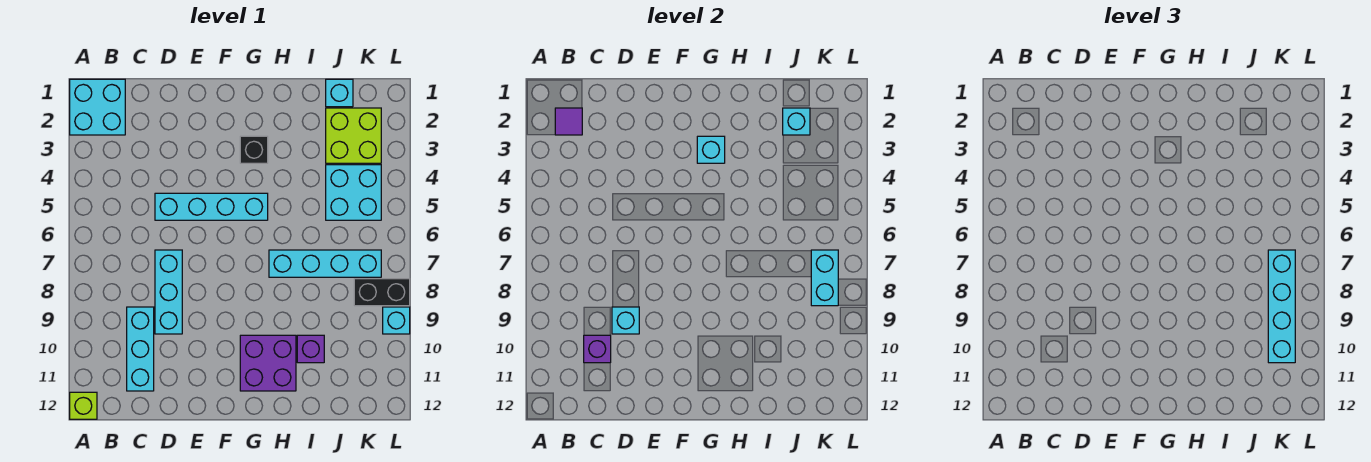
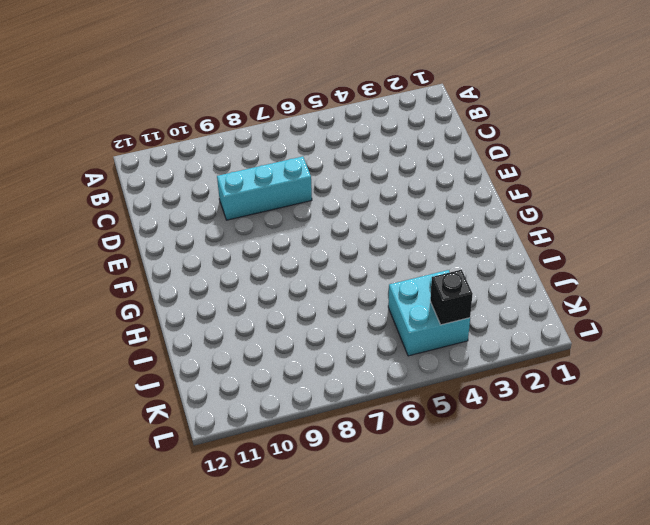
black 1x1 brick [430,270,473,325] -> black 1x1 brick moved to [240,136,268,163]
none -> cyan 2x2 brick [70,79,125,135]
none -> lime 1x1 brick [70,392,97,419]
none -> cyan 1x3 brick [127,307,154,391]

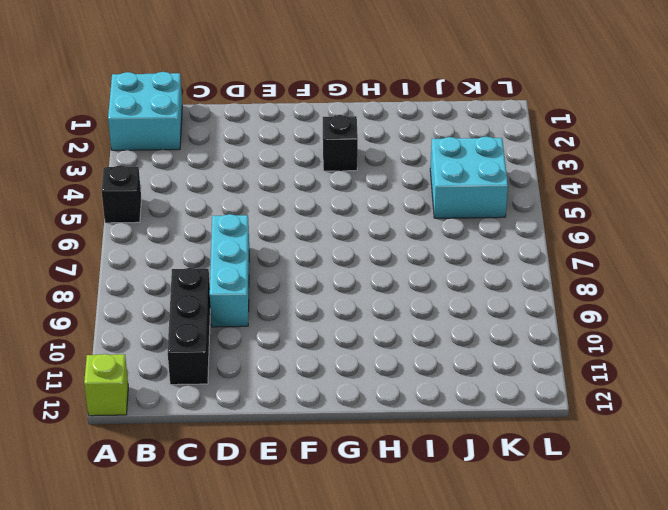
black 1x1 brick [102,165,141,223] -> none
black 1x3 brick [168,268,210,385] -> cyan 1x3 brick [127,307,154,391]
none -> cyan 1x4 brick [155,193,268,220]
none -> purple 2x2 brick [240,335,296,391]
none -> cyan 1x4 brick [269,250,381,277]

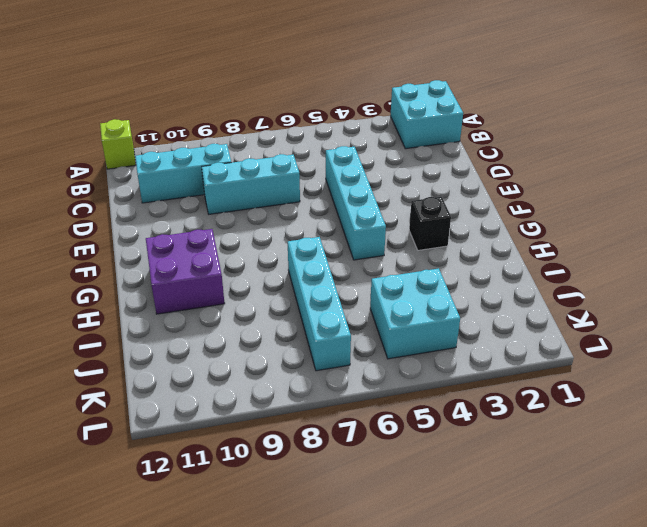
none -> purple 1x1 brick [297,335,324,363]
none -> cyan 1x1 brick [326,79,353,107]
none -> lime 2x2 brick [326,108,381,163]

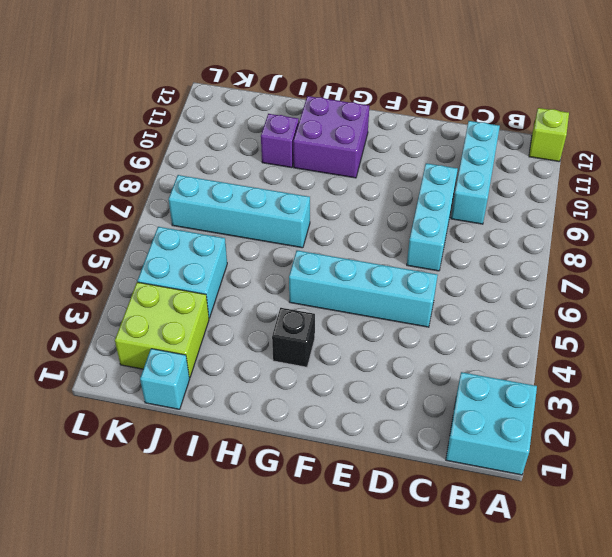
none -> black 1x2 brick [354,279,410,306]
none -> cyan 1x1 brick [383,307,410,334]
none -> purple 1x1 tile [555,108,582,135]

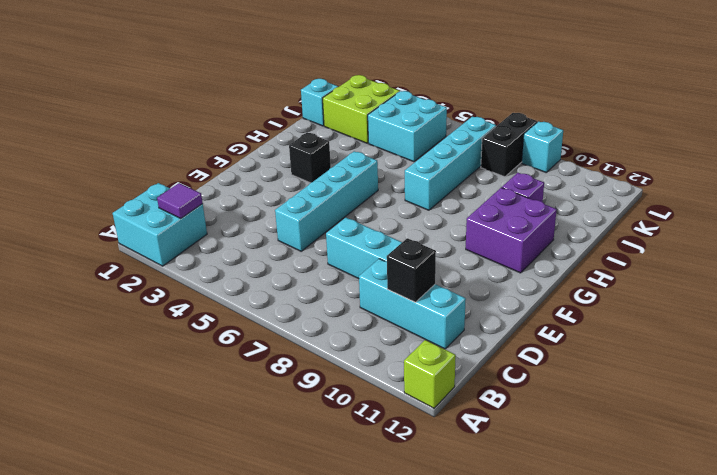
black 1x1 brick [387,238,436,302] -> purple 1x1 brick [584,335,611,363]
none -> cyan 1x1 brick [612,307,639,334]
none -> cyan 1x1 brick [697,136,725,163]
none -> cyan 1x1 brick [783,108,810,135]

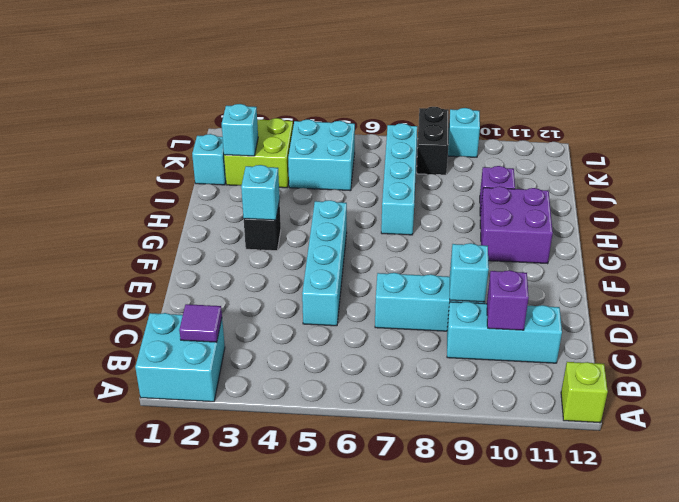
none -> cyan 1x2 brick [811,250,838,306]
none -> cyan 1x4 brick [1268,250,1295,363]

